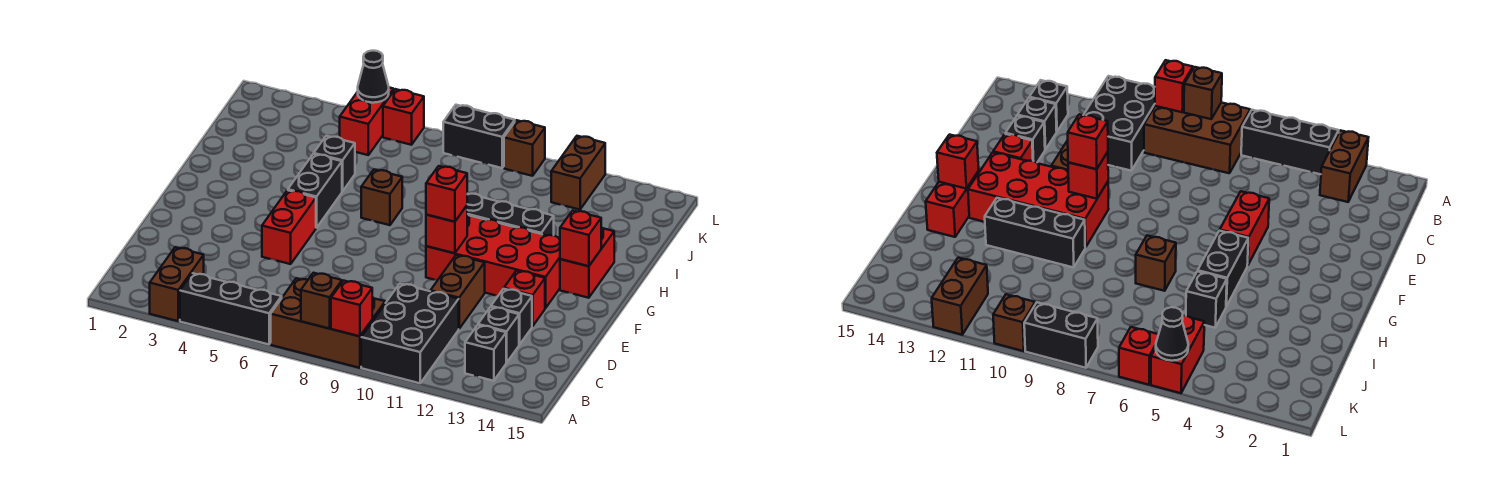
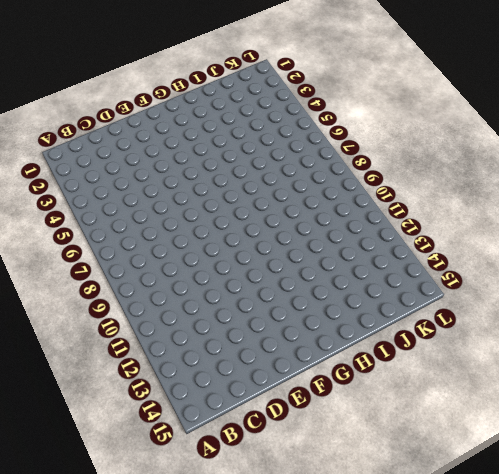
none -> brown 1x2 brick [150,247,204,321]
none -> black 1x3 brick [180,273,282,344]
none -> brown 2x3 brick [271,278,385,368]

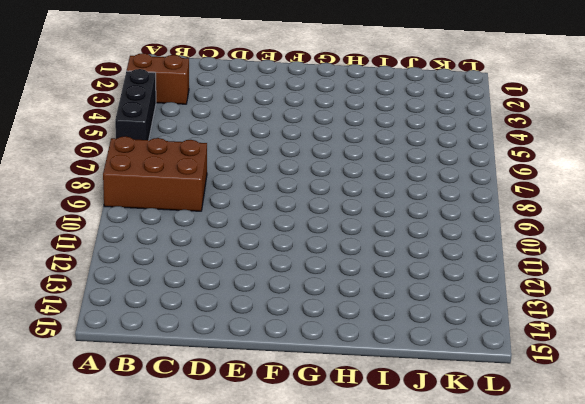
brown 2x3 brick [103,136,207,211] -> brown 2x3 brick turned to [271,278,385,368]
none -> black 2x3 brick [361,284,459,383]
none -> black 1x1 brick [465,325,507,381]
none -> black 1x1 brick [478,307,519,362]

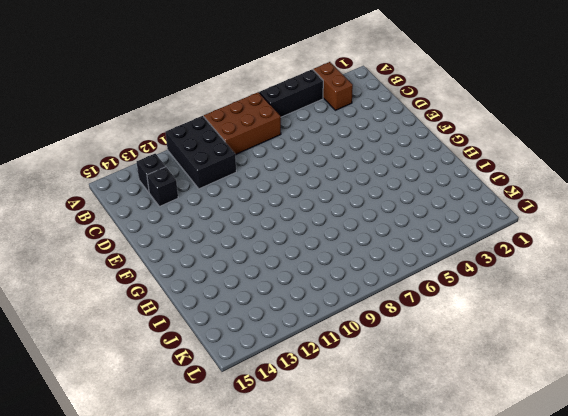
none -> brown 1x2 brick [430,255,485,329]
none -> black 1x1 brick [491,289,532,344]
none -> red 1x2 brick [262,190,316,264]

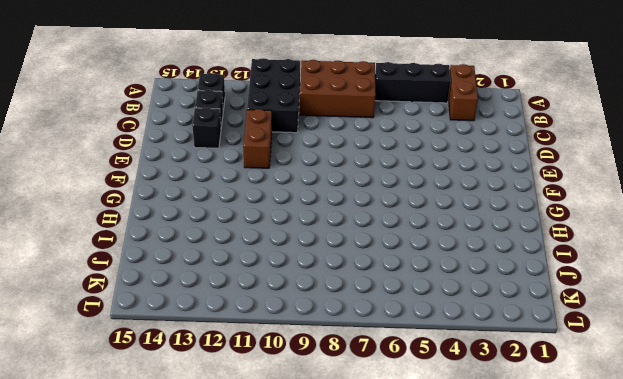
none -> red 1x2 brick [262,190,316,264]
none -> red 1x1 brick [504,271,545,326]
none -> red 2x4 brick [426,214,560,308]

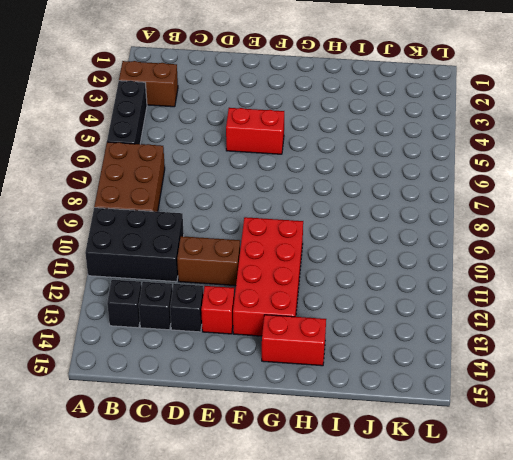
none -> black 1x2 brick [288,154,342,228]
none -> brown 1x1 brick [361,170,402,225]
none -> black 1x3 brick [467,194,554,235]

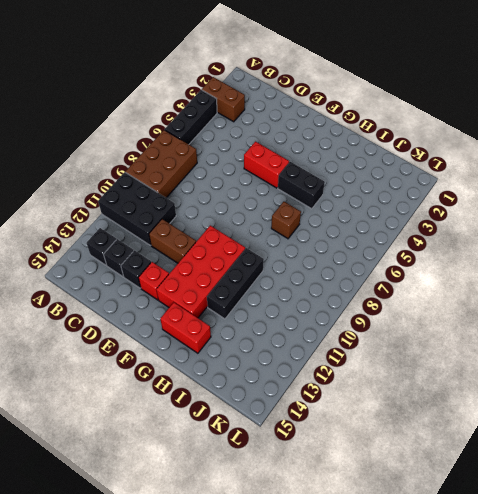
none -> black 1x1 brick [314,136,355,192]
none -> red 1x2 brick [340,88,394,155]
none -> brown 1x2 brick [551,136,605,210]

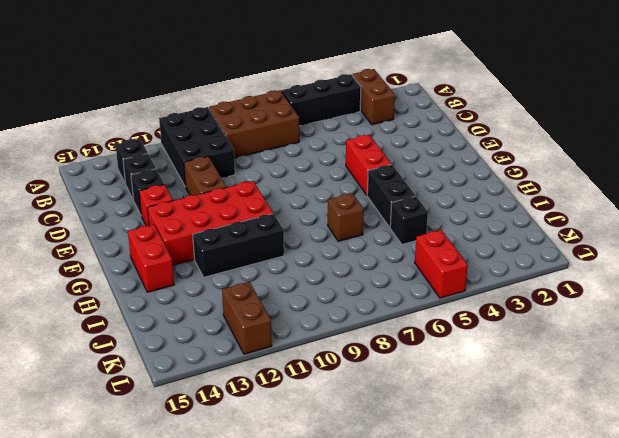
none -> red 1x1 brick [383,89,424,145]
none -> black 1x2 brick [443,105,515,168]
none -> brown 1x1 brick [504,120,545,176]

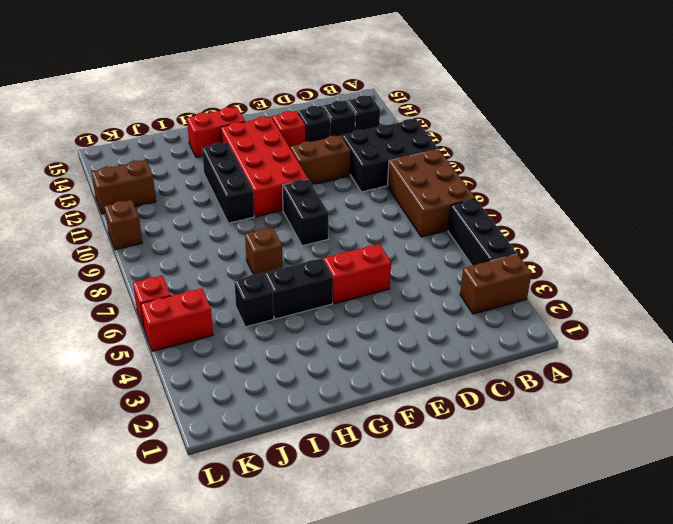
black 1x2 brick [283,179,329,246] -> black 1x2 brick moved to [443,105,515,168]
none -> brown 1x1 brick [301,273,342,328]
none -> red 1x1 brick [331,281,372,336]
none -> red 1x1 brick [426,206,467,253]

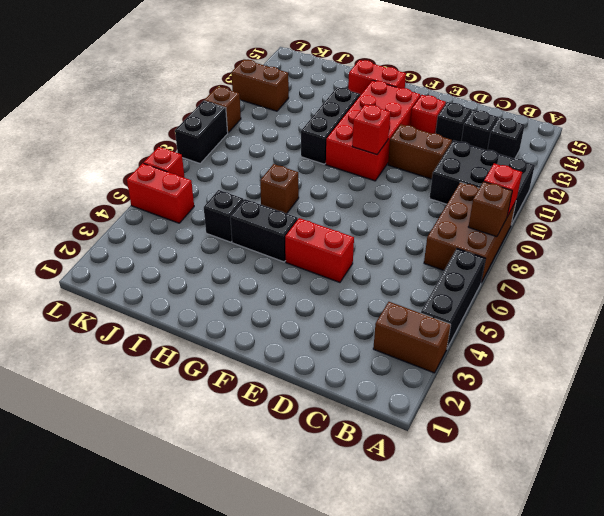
none -> red 1x1 brick [560,210,601,266]
none -> black 1x1 cone [358,51,389,103]
none -> red 1x1 brick [426,166,467,222]

